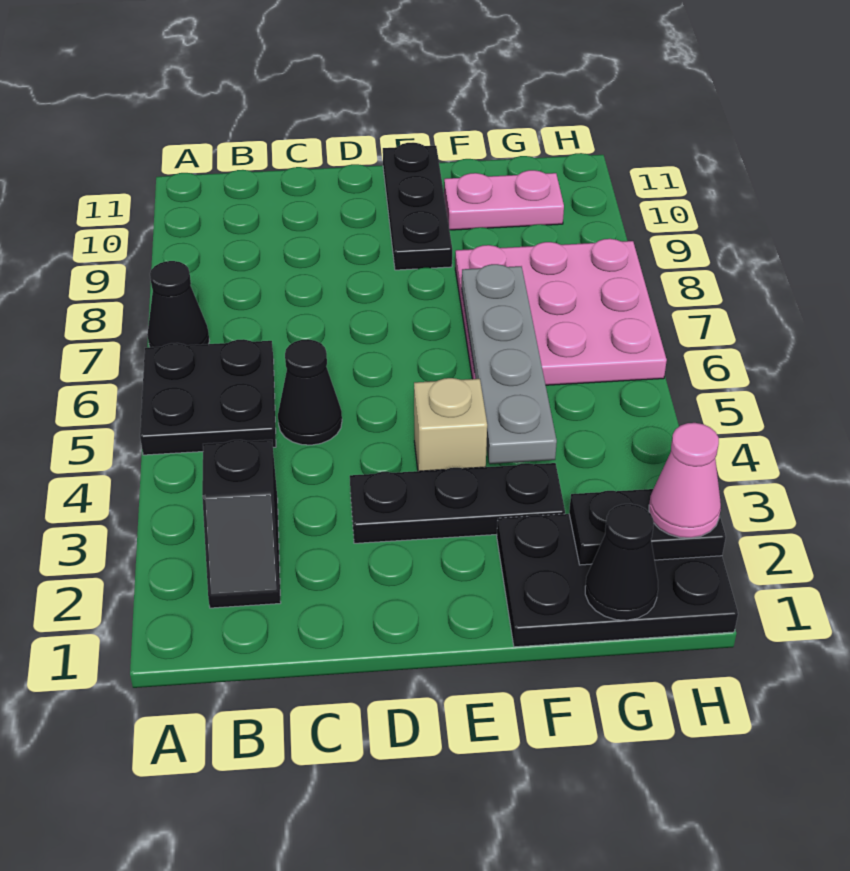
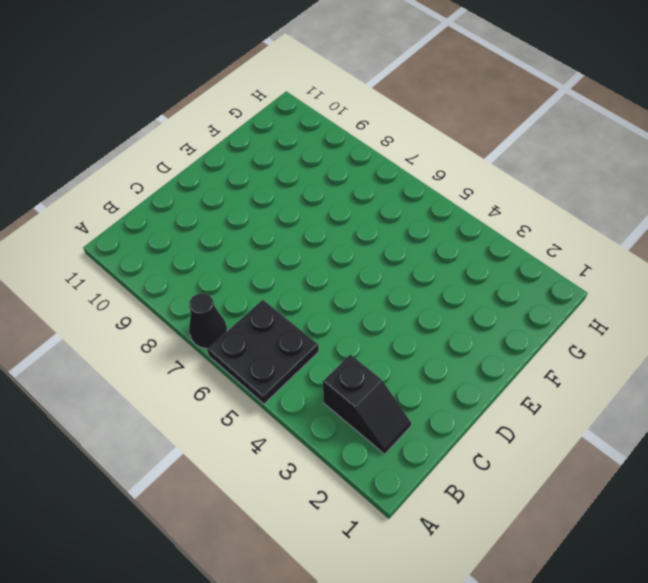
none -> black 1x1 cone [278,339,342,445]
none -> black 1x3 plate [350,463,565,543]
none -> tan 1x1 brick [414,378,487,471]

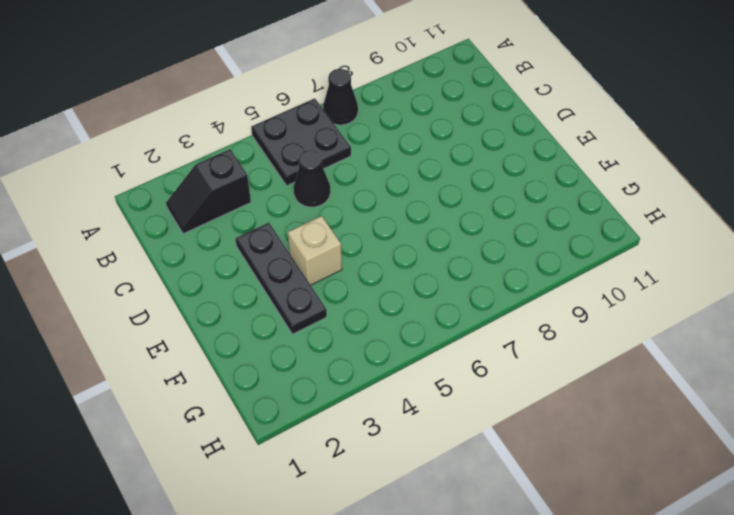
none -> black 1x3 plate [383,143,452,270]
none -> black 2x3 plate [497,514,738,647]
none -> pink 3x3 plate [455,239,667,385]

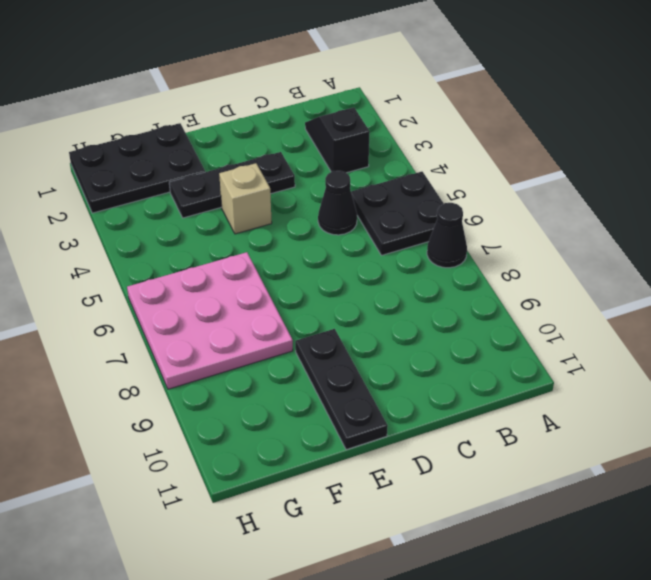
none -> pink 1x2 plate [444,170,564,230]
none -> grey 1x4 plate [462,264,557,464]
none -> black 1x1 cone [585,504,658,620]

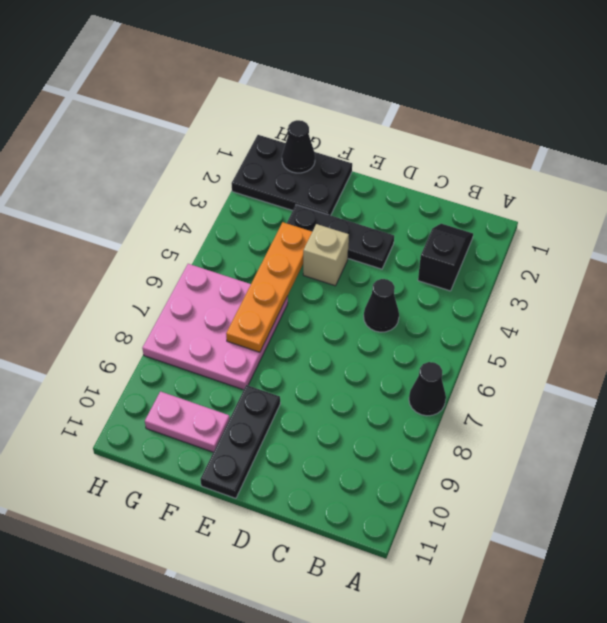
orange 1x4 plate [226,222,312,352] -> grey 1x4 plate [462,264,557,464]
none -> black 2x2 plate [140,339,276,455]
none -> black 1x2 plate [569,489,726,565]
none -> pink 1x1 cone [649,423,721,538]

